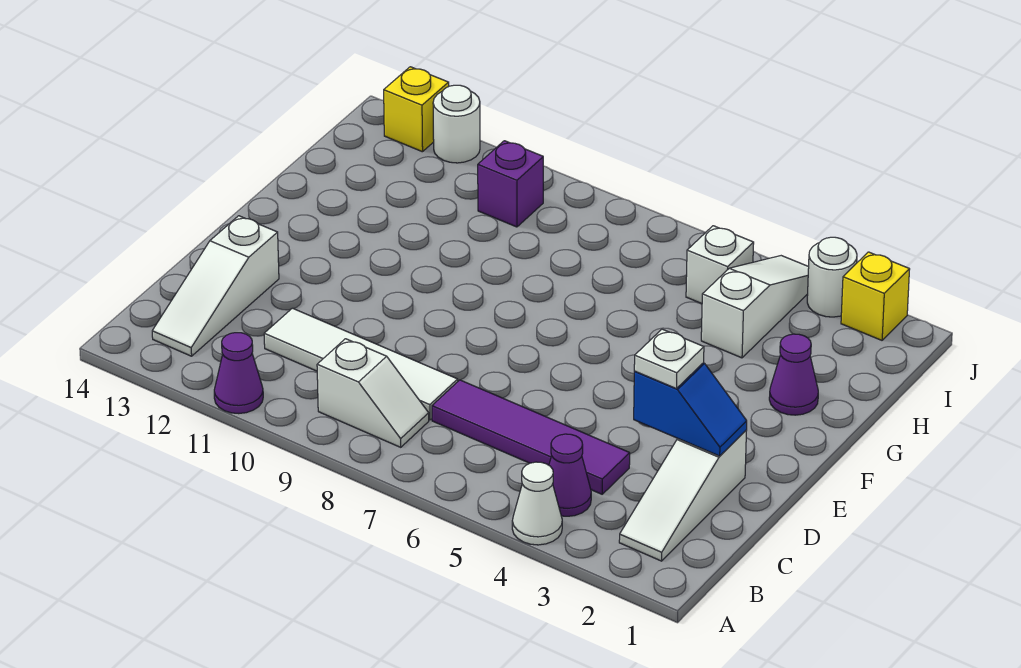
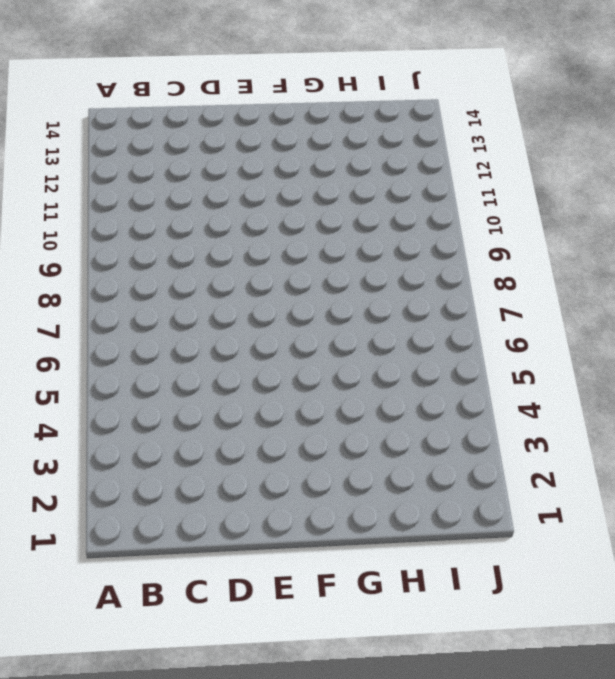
none -> white 1x1 cone [512,462,562,545]
none -> purple 1x1 cone [214,333,263,414]
none -> white 1x3 slope [619,430,747,561]

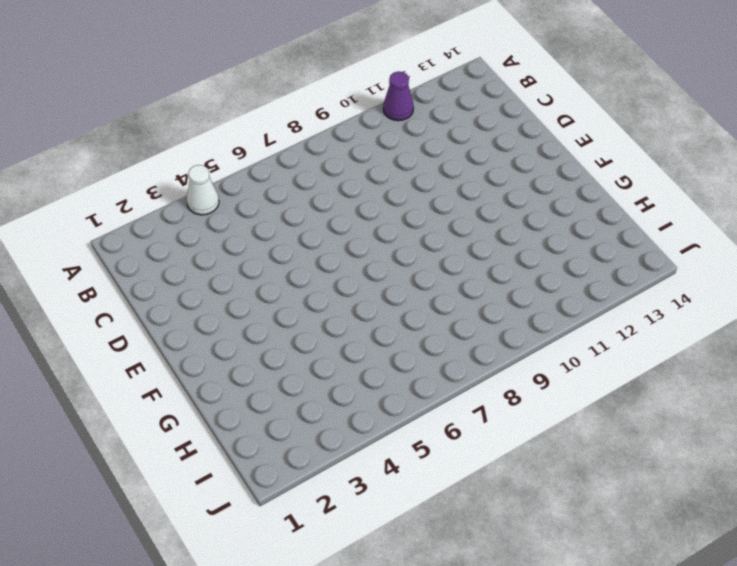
none -> white 1x3 slope [619,430,747,561]
none -> purple 1x1 cone [549,434,591,516]
none -> white 1x2 slope [317,339,429,447]

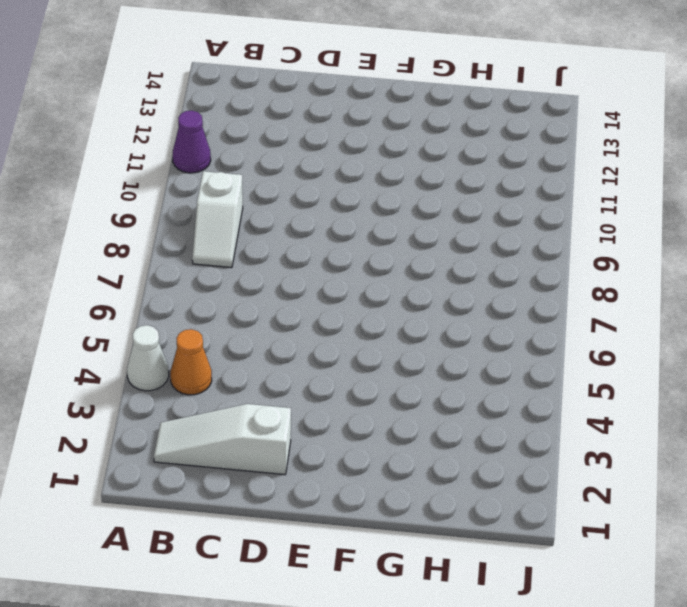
orange 1x1 cone [170,329,212,395] -> purple 1x1 cone [549,434,591,516]
none -> white 1x3 slope [152,216,279,356]
none -> purple 1x4 tile [432,380,630,494]
none -> white 1x4 tile [264,308,458,420]

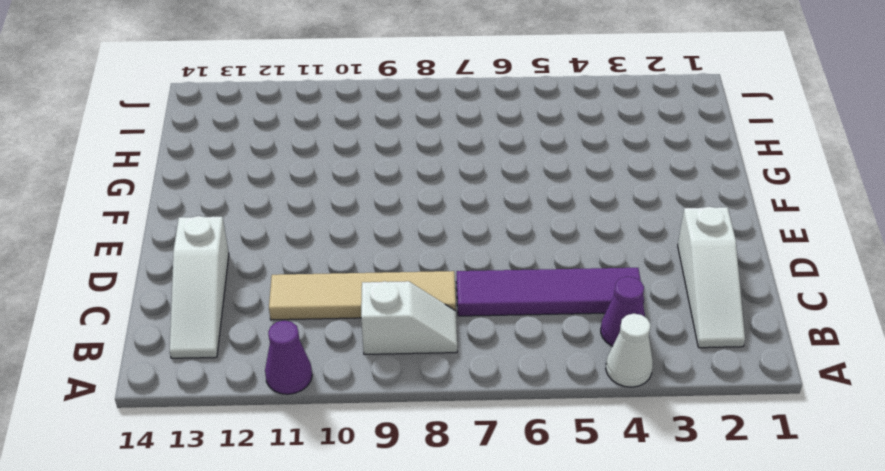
tan 1x4 tile [269,271,456,320] -> white 1x4 tile [264,308,458,420]
none -> purple 1x1 cone [769,334,818,415]
none -> white 1x3 slope [701,256,809,358]
none -> white 1x1 brick [686,226,754,304]

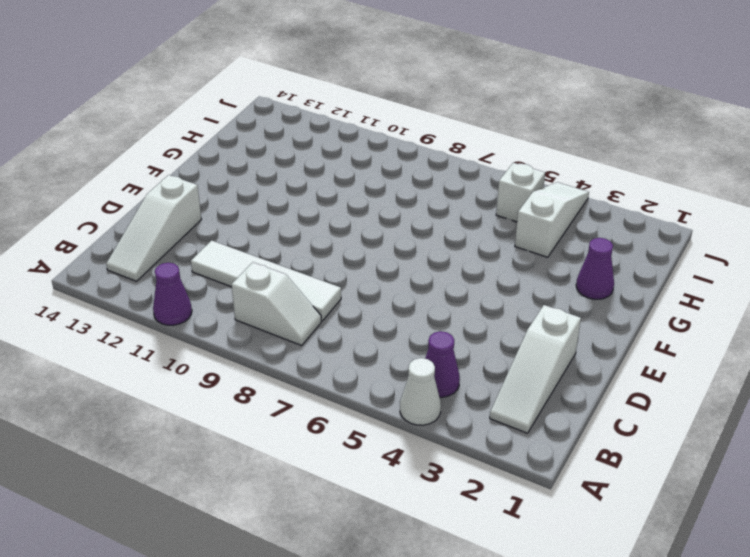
none -> purple 1x4 tile [432,380,630,494]
none -> purple 1x1 brick [478,141,543,227]
none -> yellow 1x1 brick [841,252,910,340]

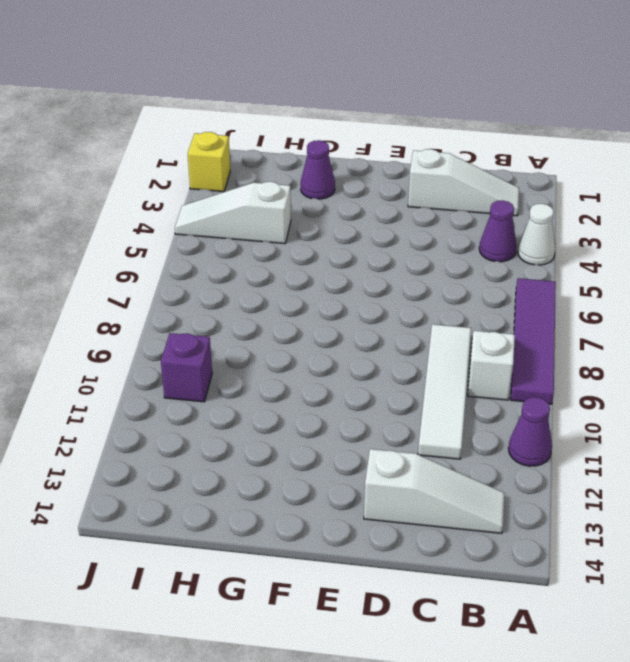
purple 1x4 tile [511,278,556,404] -> purple 1x4 tile moved to [432,380,630,494]
none -> white 1x1 brick [686,226,754,304]
none -> white 1x1 round brick [807,237,857,317]
none -> white 1x1 round brick [433,85,480,163]

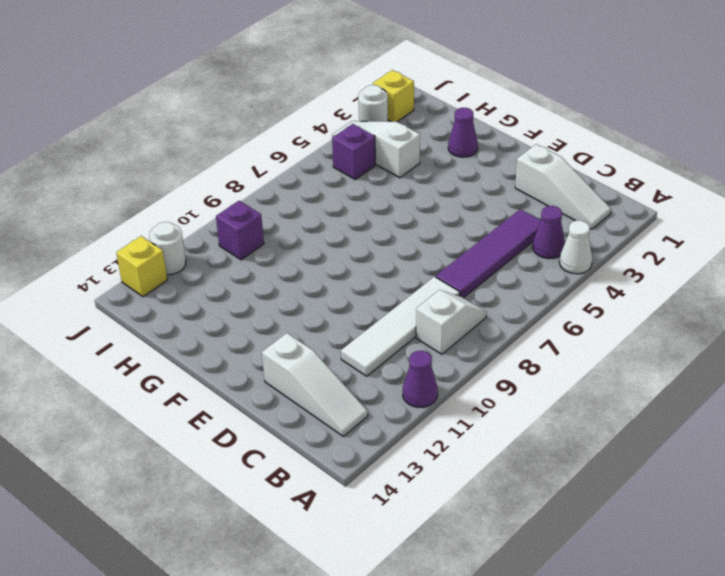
purple 1x1 brick [332,124,375,179] -> white 1x1 brick [686,226,754,304]
none -> blue 1x2 slope [634,363,747,456]
none -> white 1x1 plate [634,329,704,388]

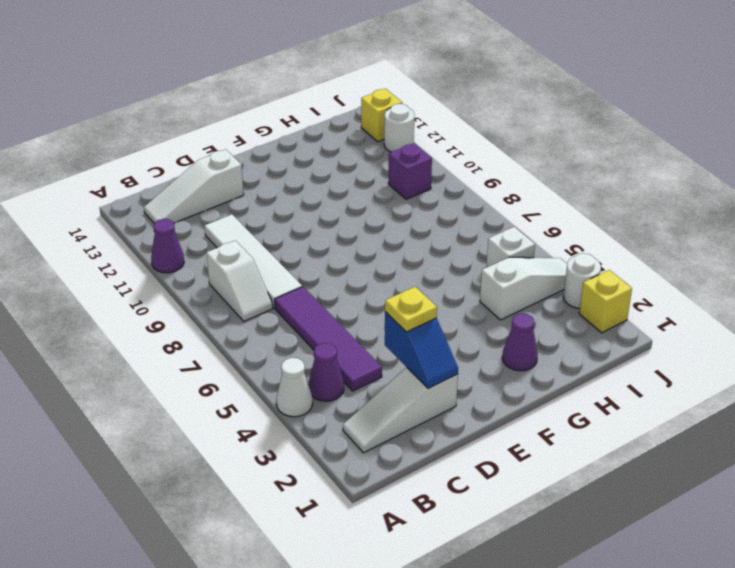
yellow 1x1 plate [385,287,437,332] -> white 1x1 plate [634,329,704,388]

